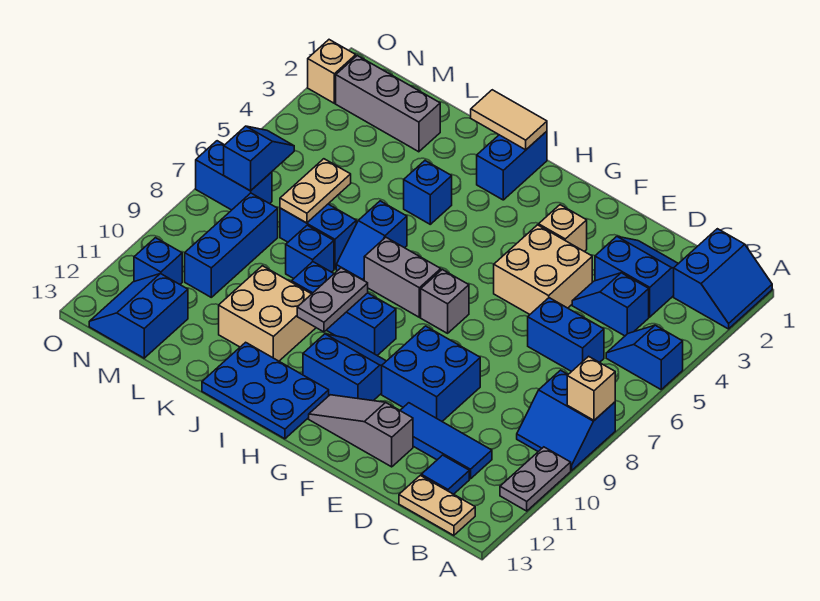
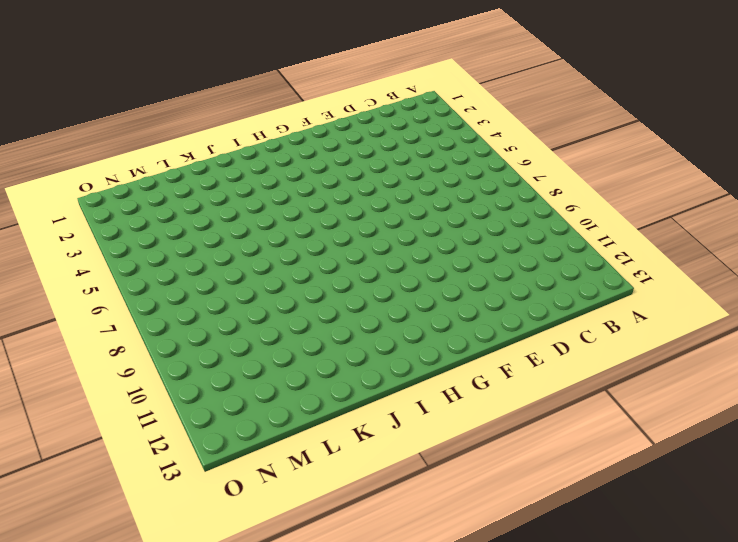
none -> blue 2x2 slope [674,229,772,329]
none -> blue 1x2 slope [606,325,683,389]
none -> blue 2x2 slope [517,370,615,471]
none -> grey 1x2 plate [500,447,571,511]

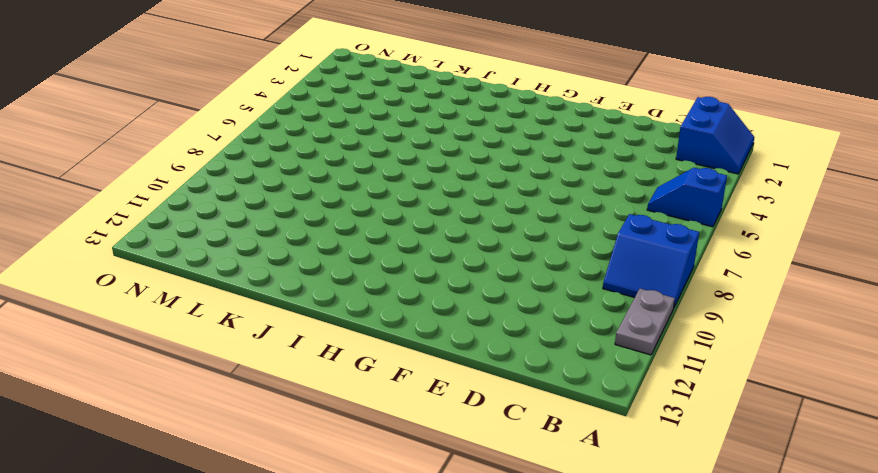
none -> tan 1x2 plate [399,475,475,535]
none -> blue 2x2 slope [595,236,678,317]
none -> blue 1x2 slope [572,273,649,336]
none -> blue 1x2 brick [528,298,604,372]

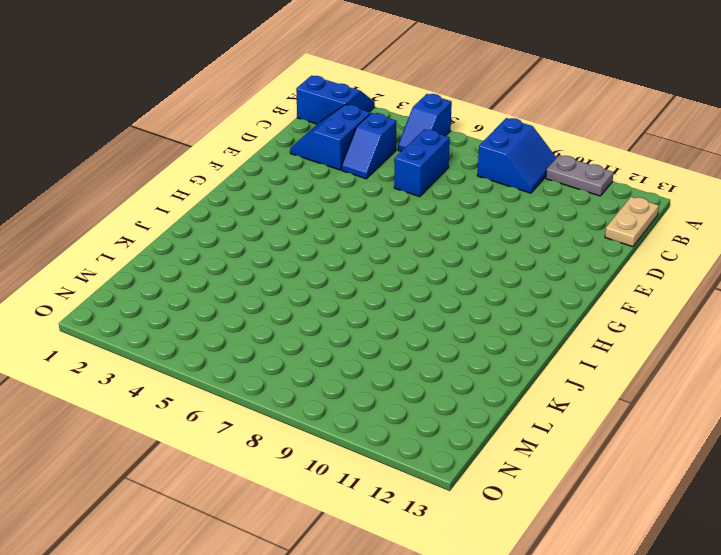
none -> blue 1x3 tile [400,403,492,479]
none -> blue 1x1 tile [421,455,469,494]
none -> tan 2x2 brick [494,225,592,314]
none -> blue 2x2 brick [382,326,480,421]

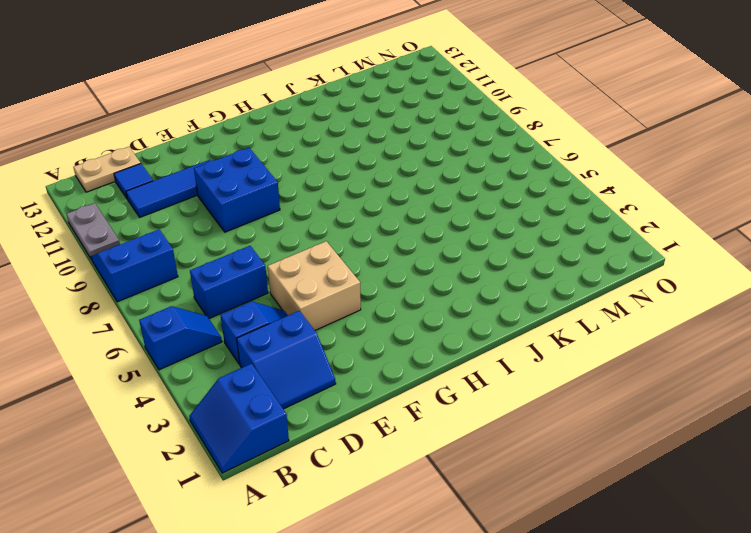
none -> grey 1x3 slope [309,395,413,467]
none -> tan 1x1 brick [539,205,587,252]
none -> grey 1x1 brick [421,270,469,333]
none -> blue 2x2 slope [303,334,386,401]

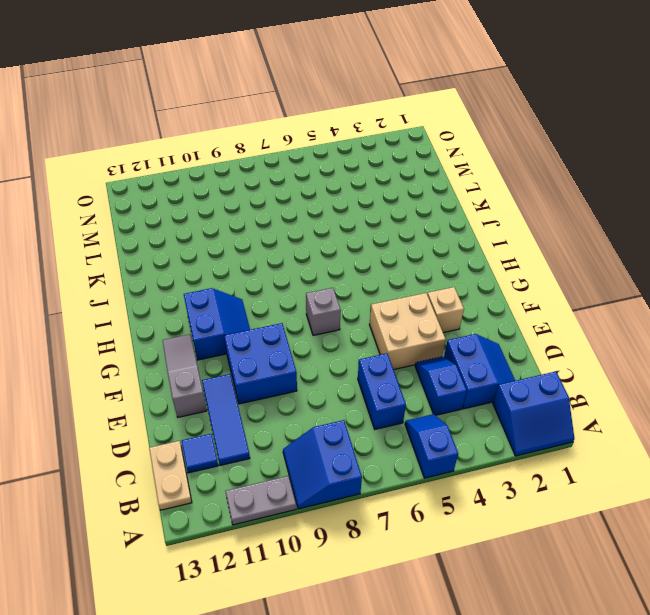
none -> grey 1x2 brick [364,237,441,317]
none -> blue 1x3 brick [292,262,396,355]
none -> blue 2x3 plate [202,342,329,439]
none -> blue 1x2 brick [477,131,547,200]

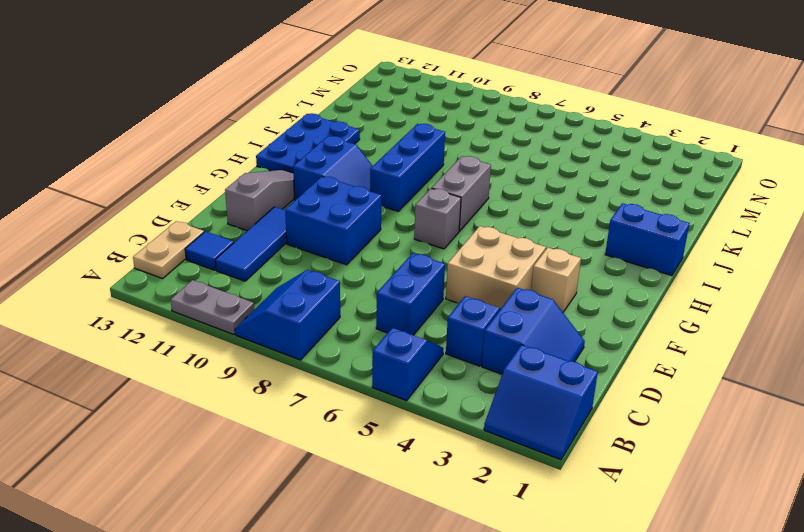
none -> blue 1x1 brick [404,161,452,224]
none -> blue 1x2 slope [336,201,407,280]
none -> tan 2x2 brick [219,266,316,361]
none -> blue 1x2 brick [280,204,356,269]

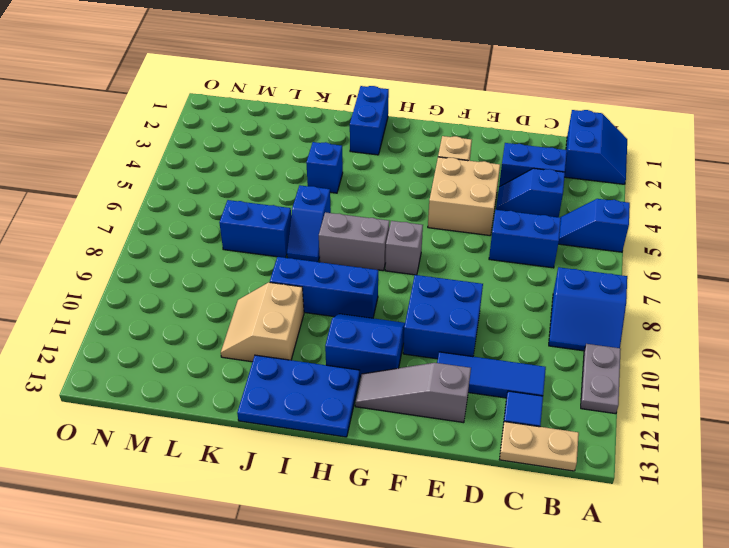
tan 2x2 slope [221,282,304,362] -> tan 2x2 brick [219,266,316,361]
none -> blue 1x1 brick [286,225,334,279]
none -> grey 1x3 brick [336,56,440,152]
none -> blue 1x3 brick [185,193,278,297]
none -> blue 2x2 slope [89,274,188,358]

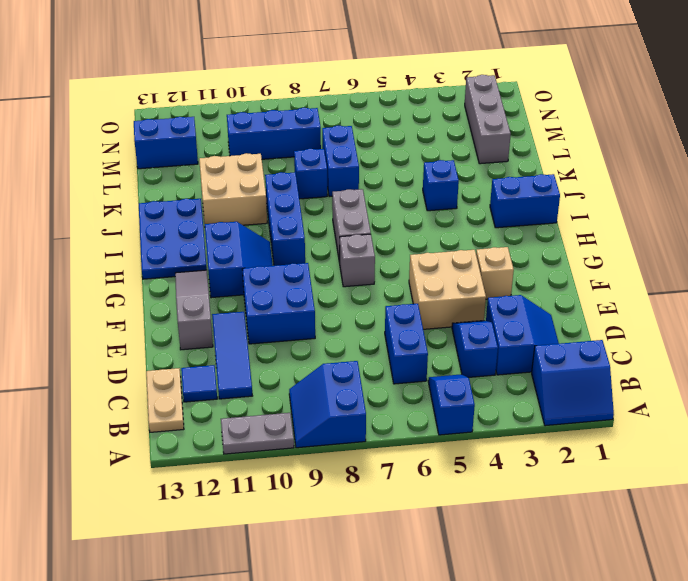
none -> blue 1x2 slope [336,201,407,280]
none -> blue 1x2 brick [196,141,272,210]
none -> blue 1x1 brick [134,238,182,284]
none -> tan 1x1 brick [308,40,356,103]

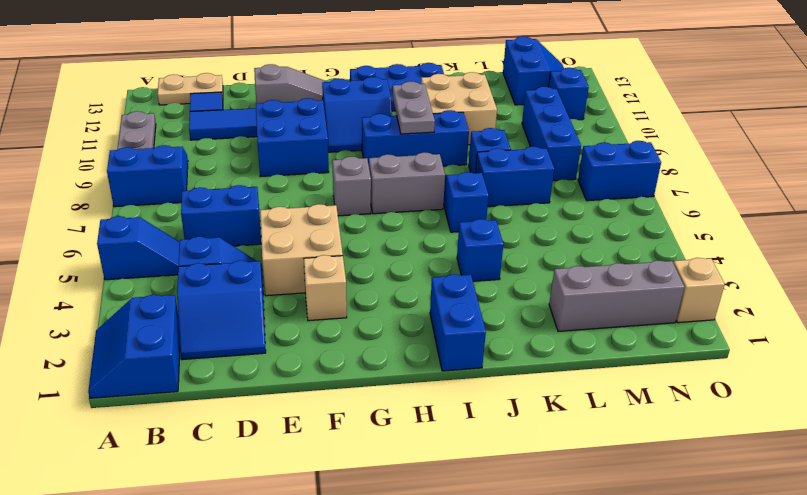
none -> tan 1x1 brick [567,356,615,420]
none -> tan 1x2 tile [471,90,547,150]
none -> tan 1x2 plate [280,159,351,223]
none -> blue 1x2 slope [224,126,294,191]

